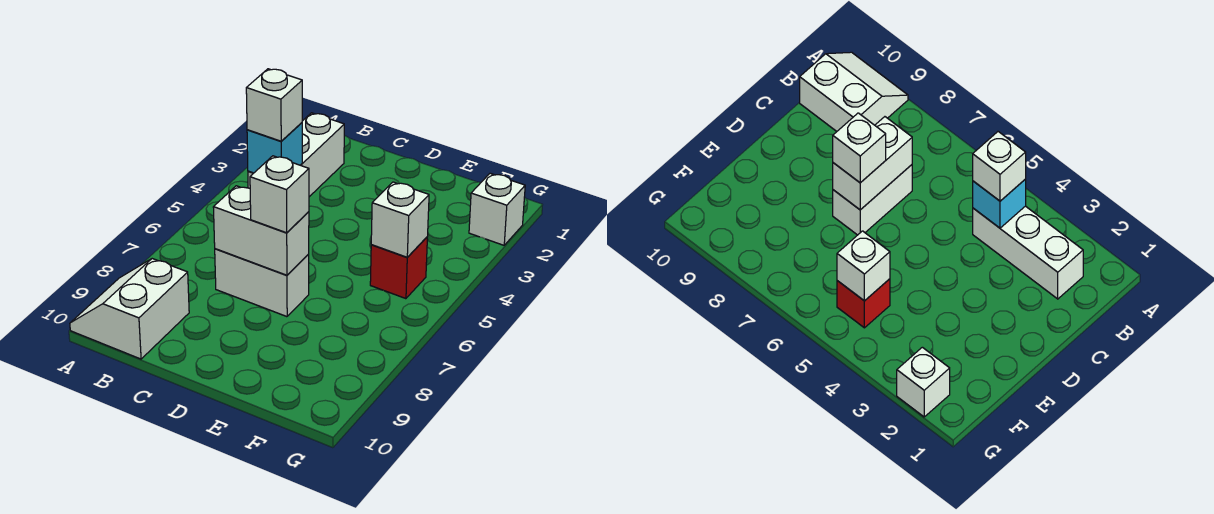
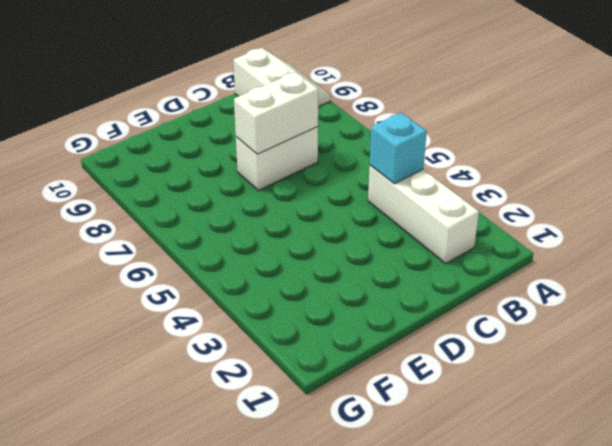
none -> red 1x1 brick [370,237,427,299]
none -> white 1x1 brick [469,173,525,245]

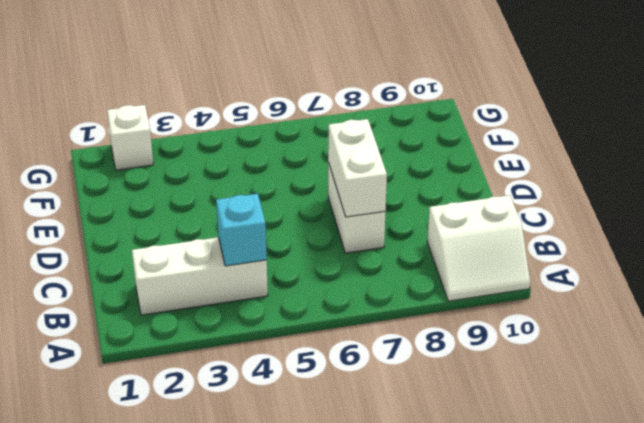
none -> red 1x1 brick [370,237,427,299]
none -> white 1x1 brick [371,182,429,257]

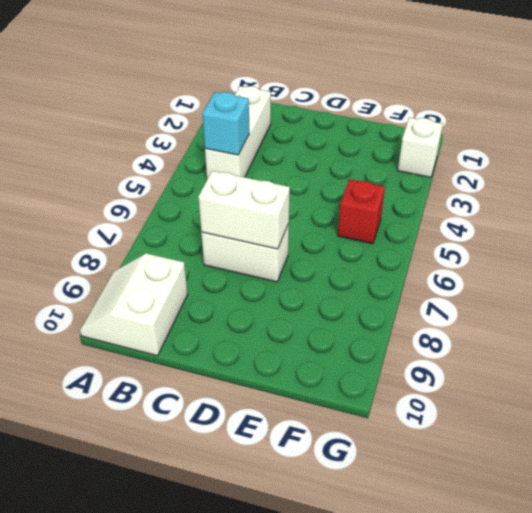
none -> white 1x1 brick [371,182,429,257]
none -> white 1x1 brick [246,69,302,141]

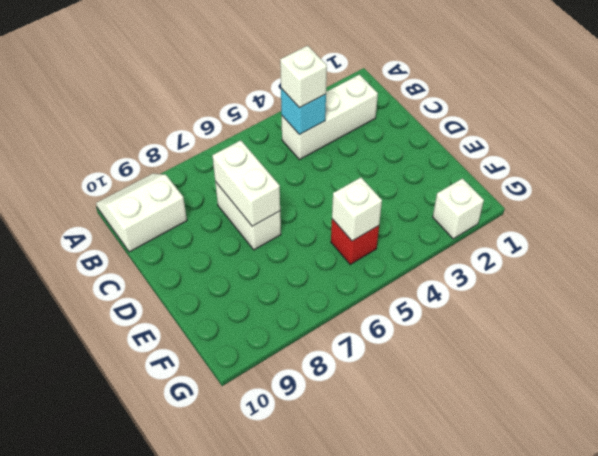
none -> white 1x1 brick [250,156,309,233]

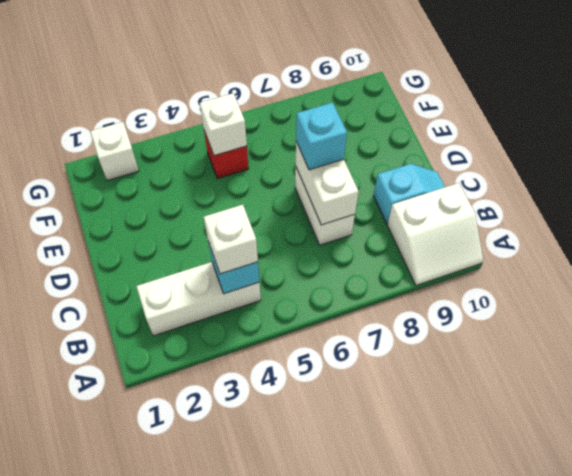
cyan 1x2 slope [373,164,445,223] -> none
cyan 1x1 brick [296,102,347,170] -> white 1x1 brick [250,156,309,233]

